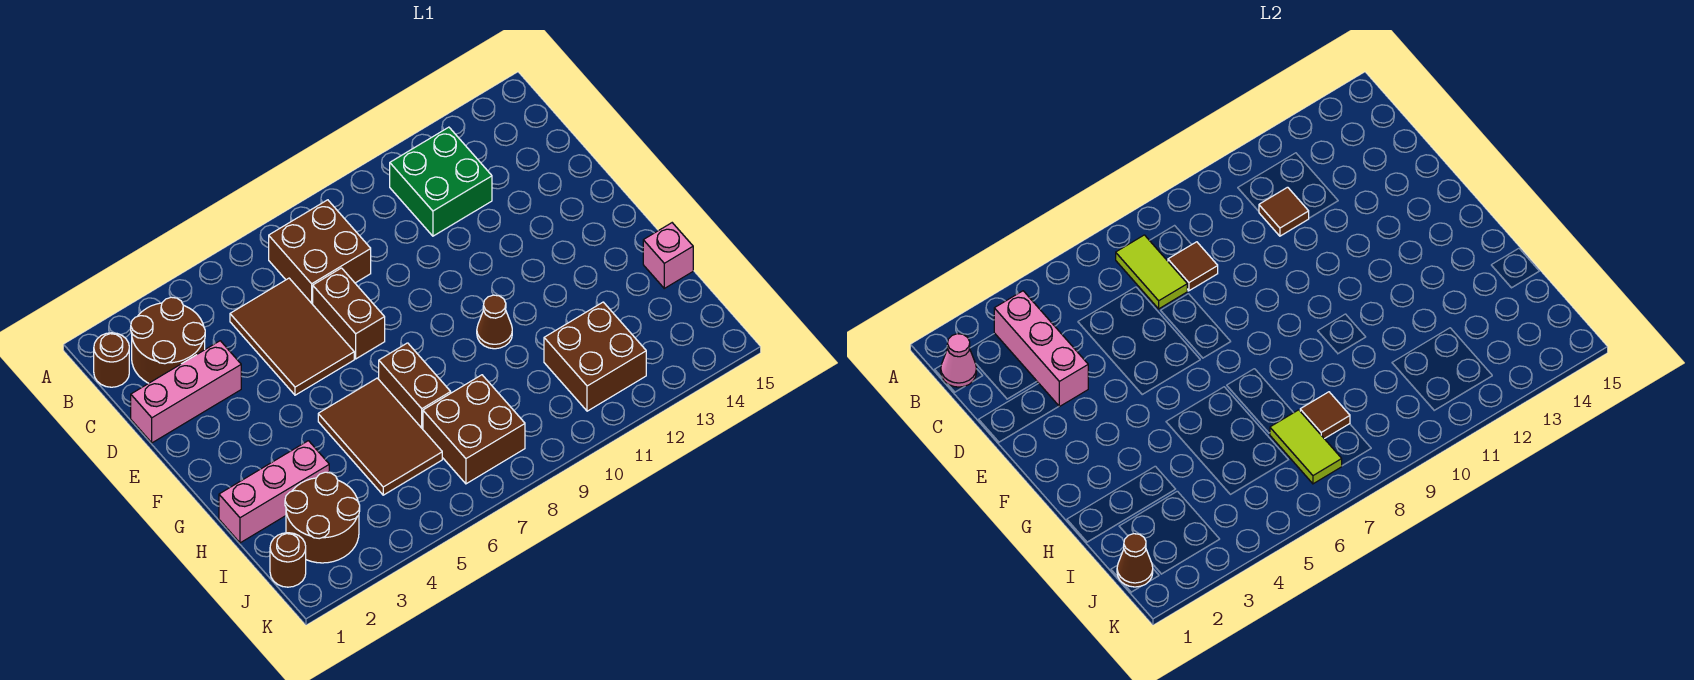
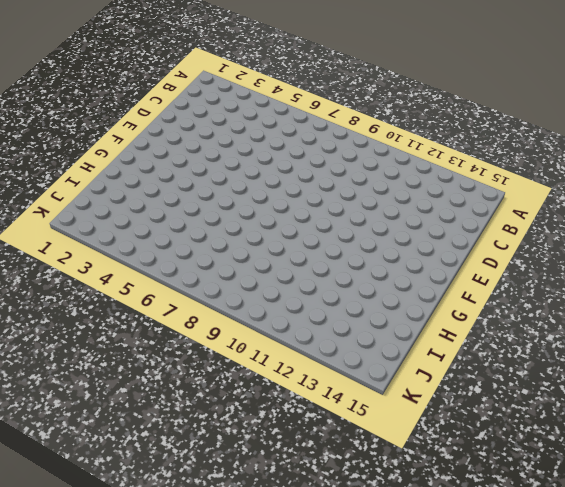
none -> brown 1x1 round brick [94,333,129,387]
none -> brown 2x2 round brick [131,297,205,383]
none -> brown 2x2 brick [269,200,371,304]

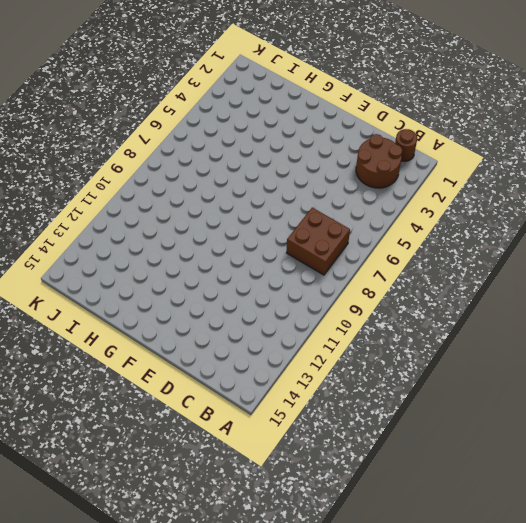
none -> green 2x2 brick [390,127,492,236]
none -> brown 2x3 tile [230,278,354,395]
none -> pink 1x3 brick [131,341,241,443]

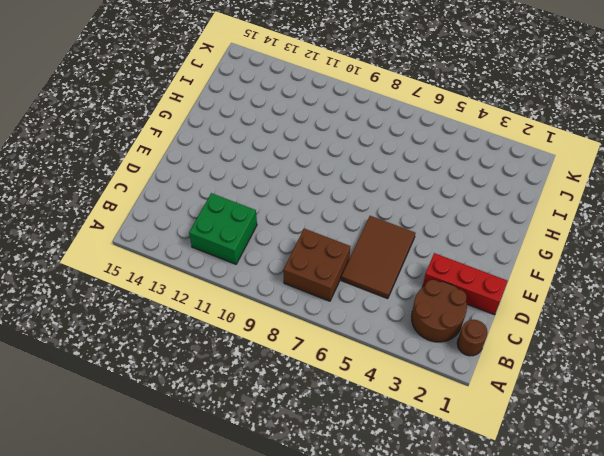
red 1x3 brick [423,253,508,315] -> pink 1x3 brick [131,341,241,443]
none -> brown 1x2 brick [313,268,385,359]
none -> brown 2x3 tile [318,378,442,495]
none -> brown 1x2 brick [379,343,451,429]

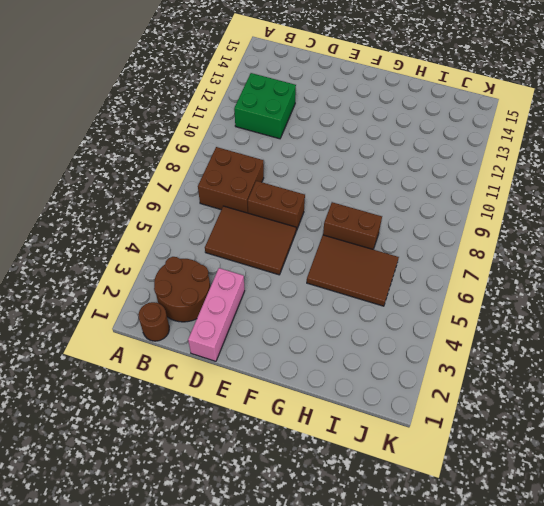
none -> brown 1x1 cone [477,295,512,349]
none -> pink 1x3 brick [219,441,329,543]
none -> pink 1x1 brick [643,223,693,288]

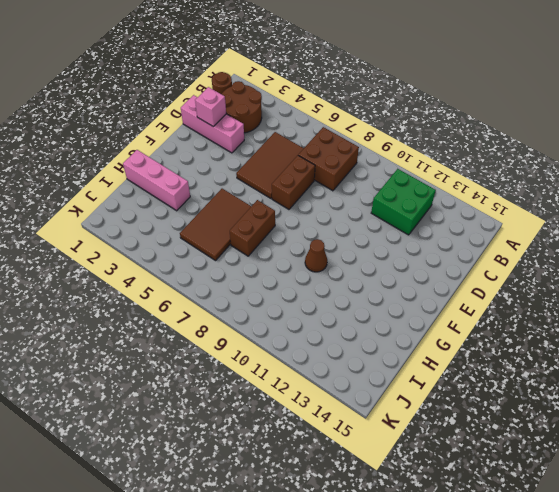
pink 1x1 brick [195,87,226,127] -> pink 1x1 brick moved to [643,223,693,288]
none -> brown 2x2 round brick [285,472,360,563]
none -> brown 2x2 brick [423,375,525,484]
none -> brown 2x2 brick [544,302,646,411]

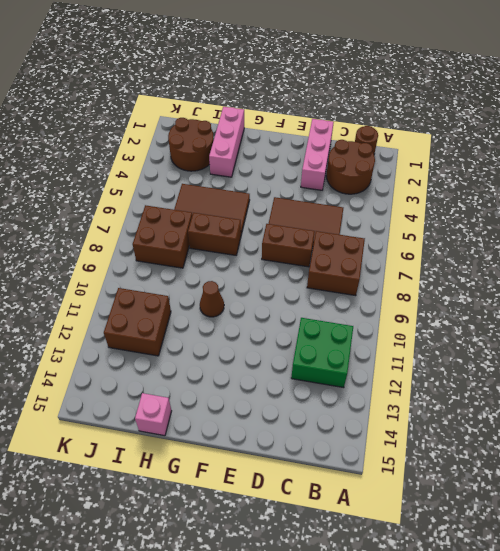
none -> brown 1x1 round brick [270,533,306,587]
none -> pink 1x1 cone [941,334,976,387]
none -> pink 1x3 brick [994,291,1088,407]

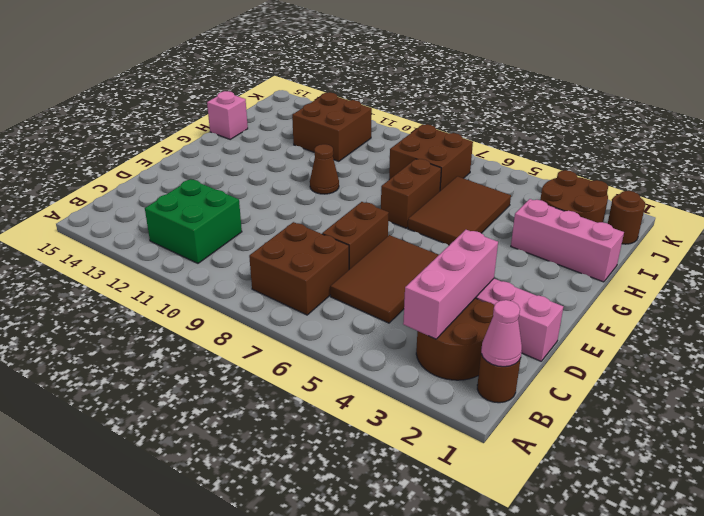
none -> lime 1x2 tile [1116,235,1187,309]
none -> brown 1x1 tile [1168,242,1218,291]
none -> brown 1x1 tile [1259,187,1309,236]

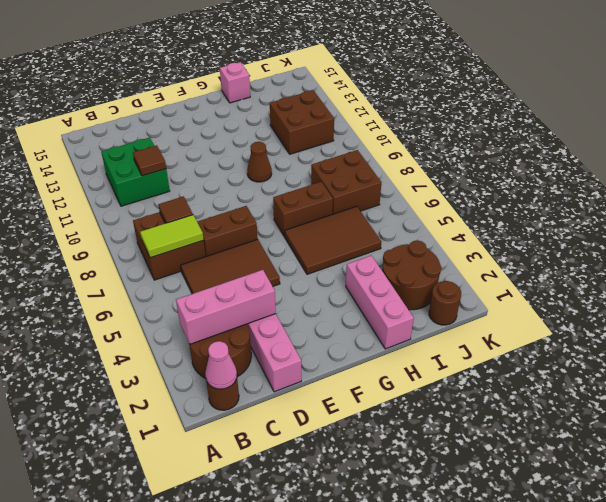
none -> lime 1x2 tile [1270,410,1342,484]
none -> brown 1x1 tile [1300,392,1350,439]
none -> brown 1x1 cone [1117,534,1153,587]

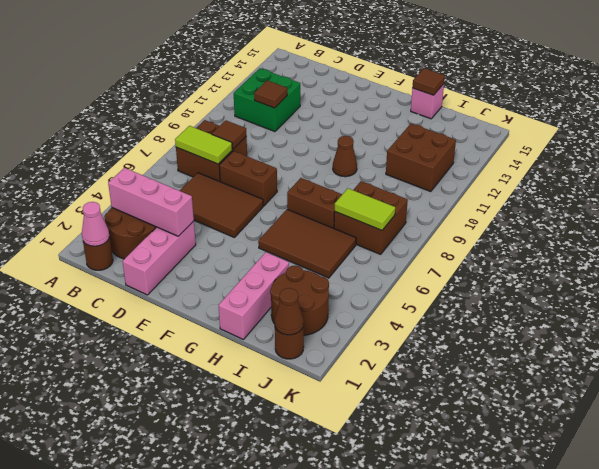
brown 1x1 tile [412,68,445,95] -> brown 1x1 tile moved to [1300,392,1350,439]

